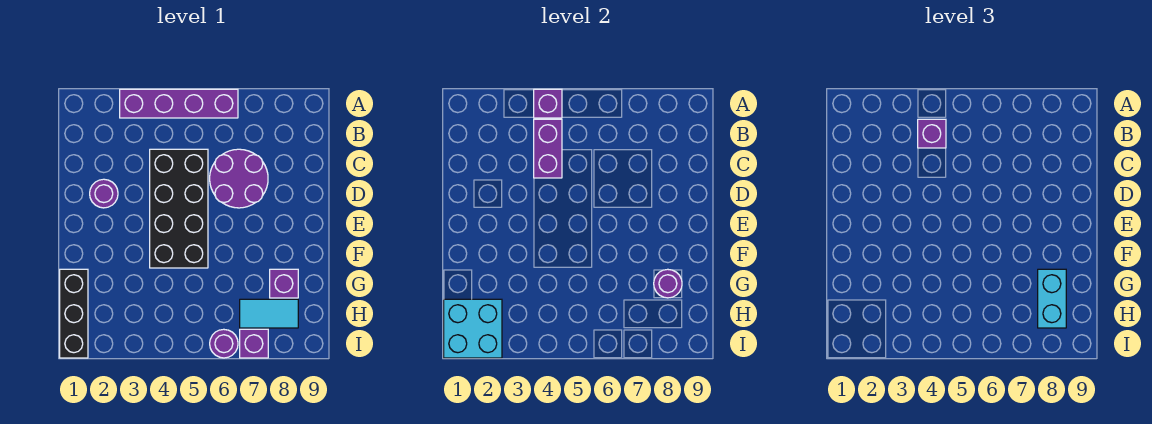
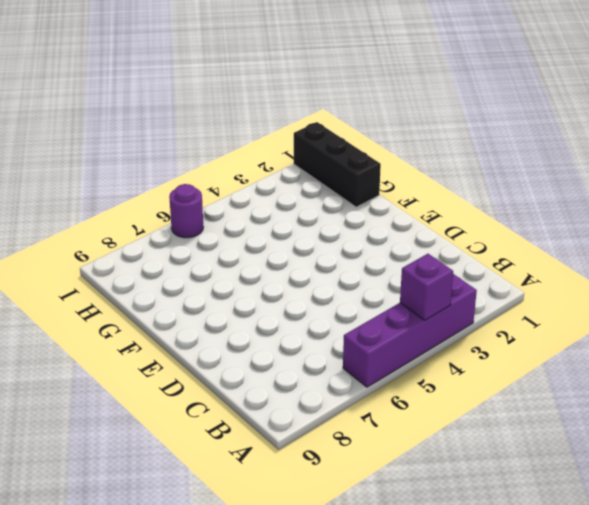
none -> black 2x4 brick [150,149,208,268]
none -> purple 2x2 round brick [210,149,268,208]
none -> purple 1x1 round brick [90,179,118,208]

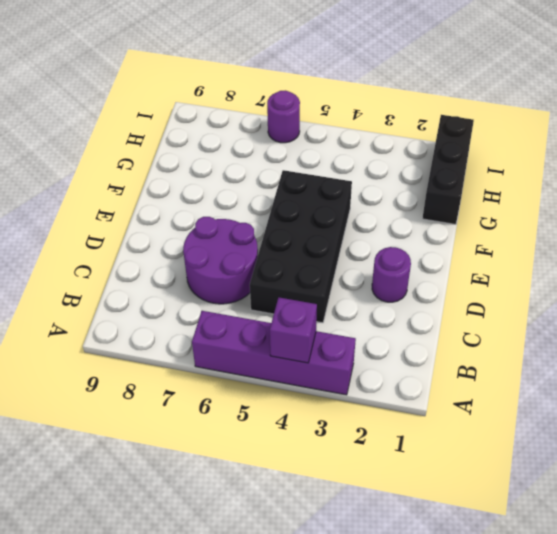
none -> purple 1x1 brick [270,269,298,298]
none -> cyan 1x2 tile [240,299,298,328]
none -> purple 1x1 brick [240,329,268,358]

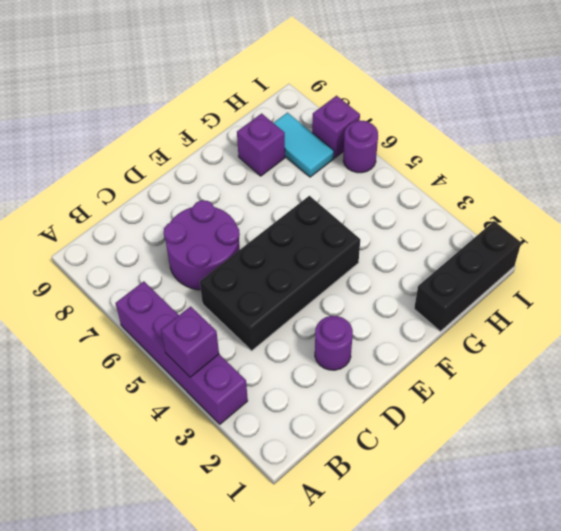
none -> purple 1x2 brick [534,119,562,178]
none -> purple 1x1 round brick [654,269,682,298]
none -> cyan 2x2 brick [444,299,502,358]

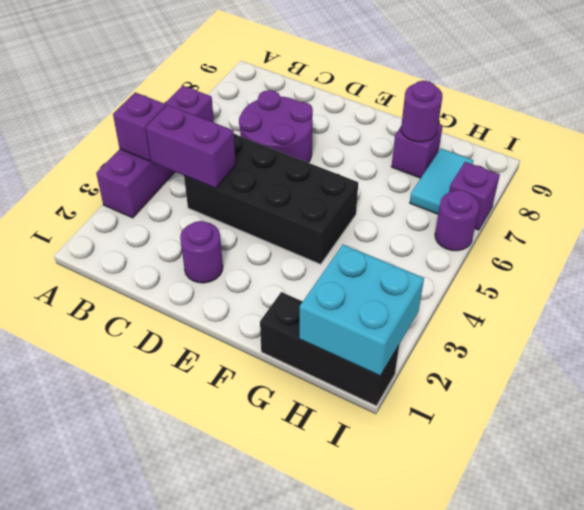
none -> purple 1x1 brick [918,119,946,148]
none -> cyan 1x2 brick [1038,269,1066,328]

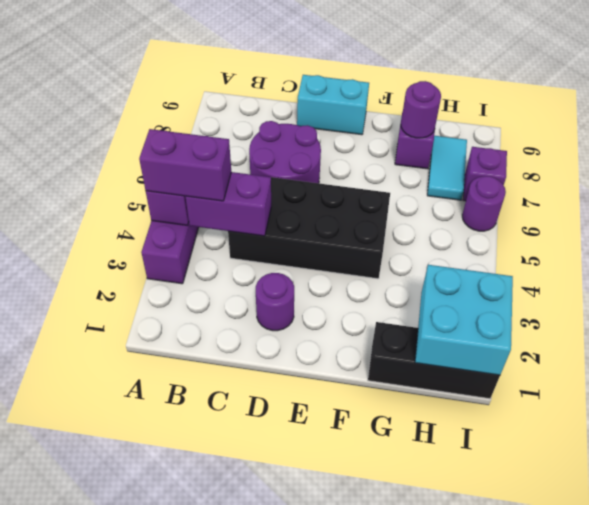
purple 1x2 brick [139,129,231,201] -> purple 1x1 brick [918,119,946,148]
cyan 1x2 brick [297,75,369,135] -> cyan 1x2 brick moved to [1038,269,1066,328]

